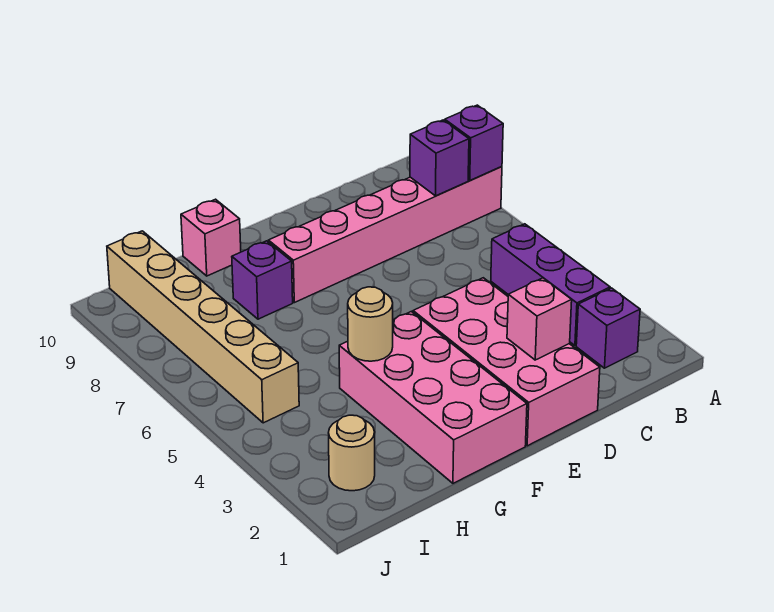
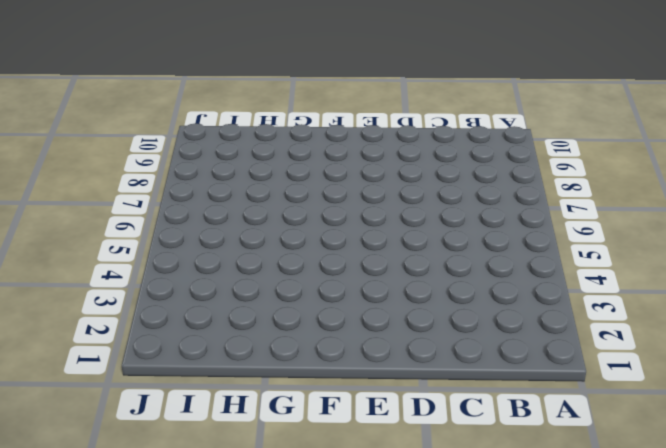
none -> pink 1x6 brick [268,166,502,303]
none -> purple 1x1 brick [576,288,640,368]
none -> purple 1x3 brick [491,224,610,346]

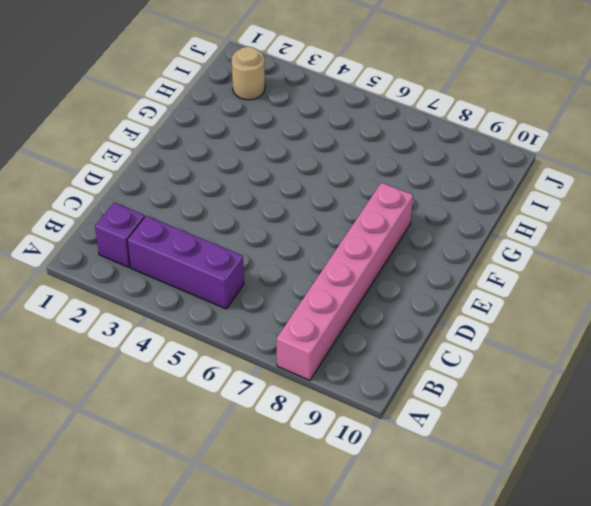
none -> pink 2x4 brick [413,278,600,446]
none -> pink 2x4 brick [339,311,527,483]
none -> purple 1x1 brick [232,241,293,319]

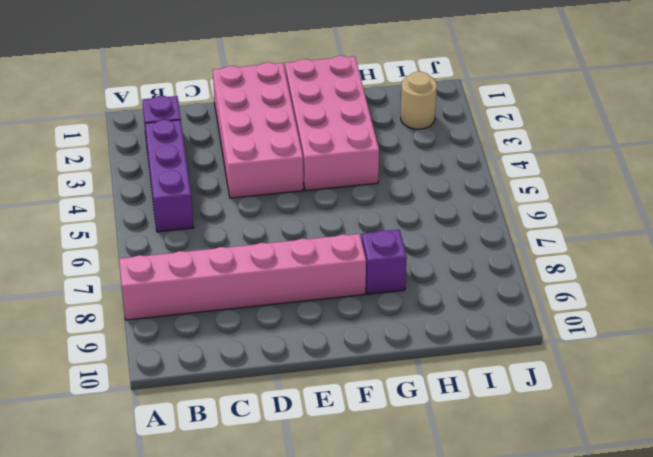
none -> pink 1x1 brick [181,199,241,276]
none -> tan 1x6 brick [107,231,299,423]
none -> purple 1x1 brick [445,105,503,181]

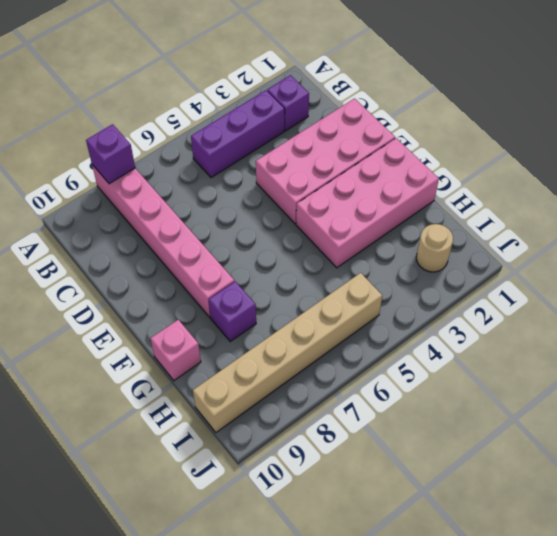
none -> purple 1x1 brick [410,120,469,196]
none -> pink 1x1 brick [507,278,572,360]
none -> tan 1x1 round brick [348,287,393,361]

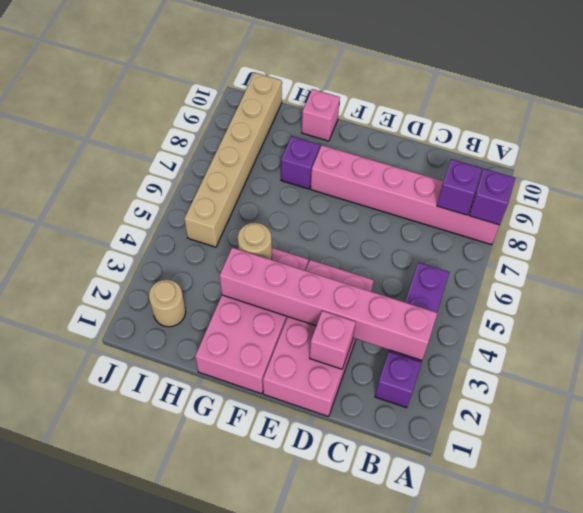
pink 1x6 brick [220,247,437,360] -> none

